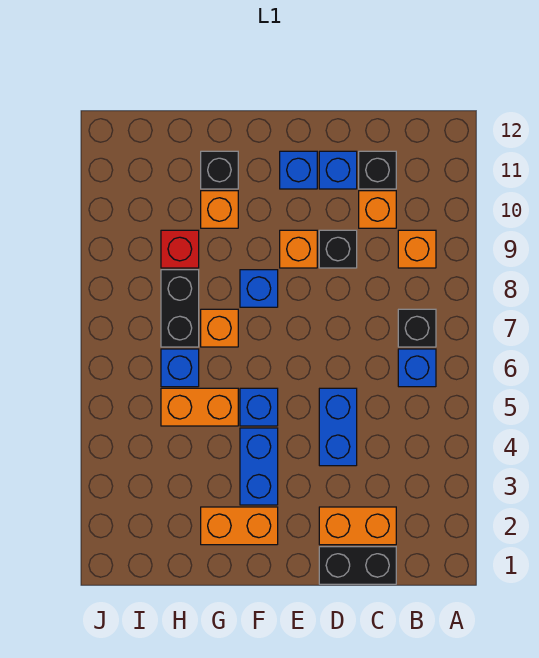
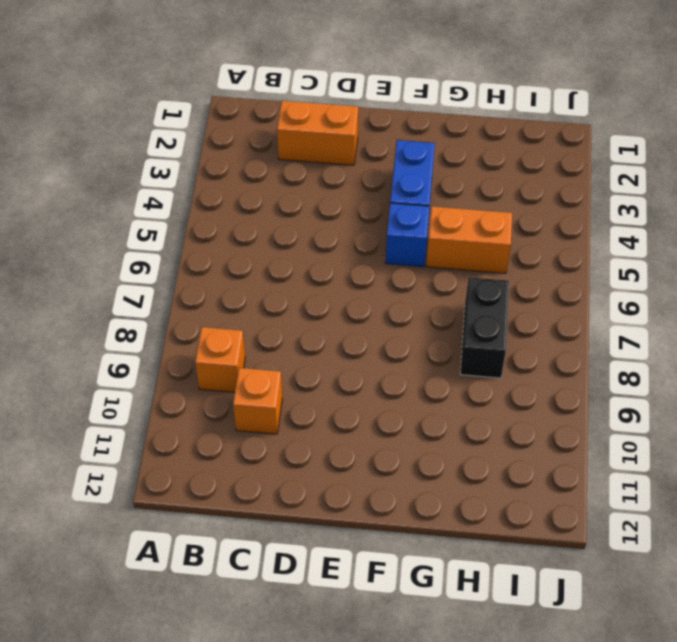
none -> blue 1x1 brick [398,349,436,387]
none -> black 1x1 brick [398,309,436,347]
none -> black 1x2 brick [319,547,396,584]

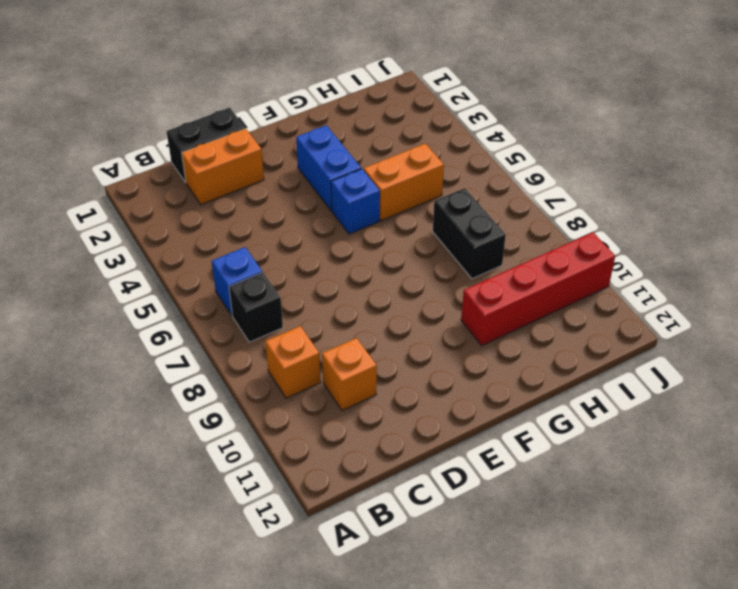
red 1x4 brick [461,232,615,345] -> orange 1x1 brick [201,191,238,228]
none -> black 1x1 brick [359,151,396,189]
none -> blue 1x2 brick [319,388,357,466]
none -> black 1x1 brick [319,230,357,268]

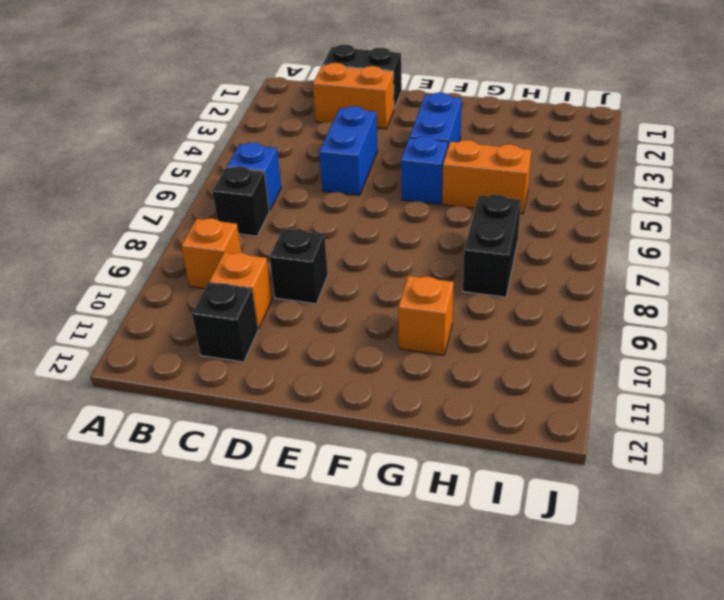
none -> blue 1x1 brick [319,151,357,189]
none -> orange 1x1 brick [280,230,317,268]
none -> blue 1x1 brick [280,151,317,189]

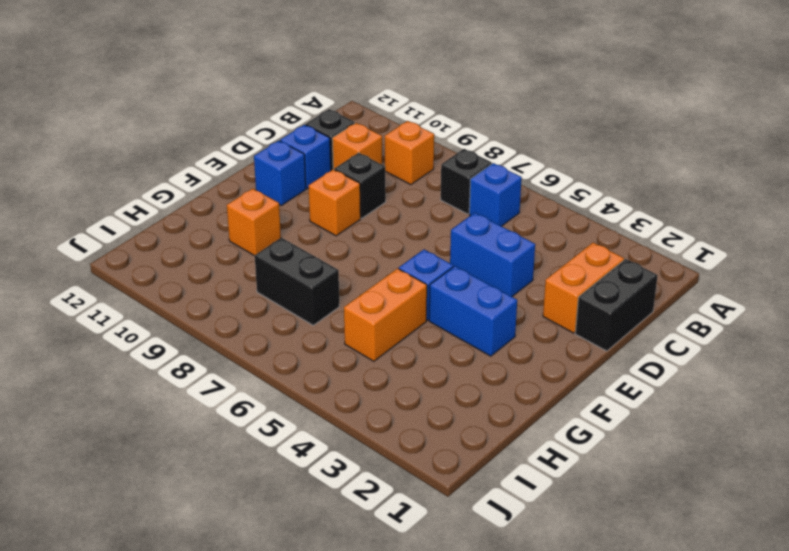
none -> orange 1x2 brick [201,507,278,545]
none -> blue 1x1 brick [240,270,278,307]
none -> orange 1x1 brick [201,309,238,347]

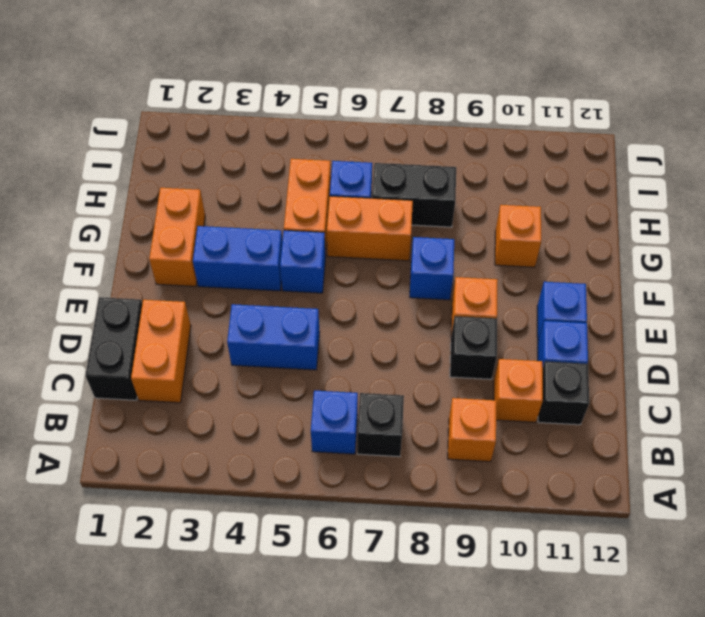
orange 1x2 brick [327,196,413,261] -> orange 1x1 brick [201,309,238,347]
none -> black 1x1 brick [201,151,238,189]
none -> red 1x1 brick [161,230,199,268]

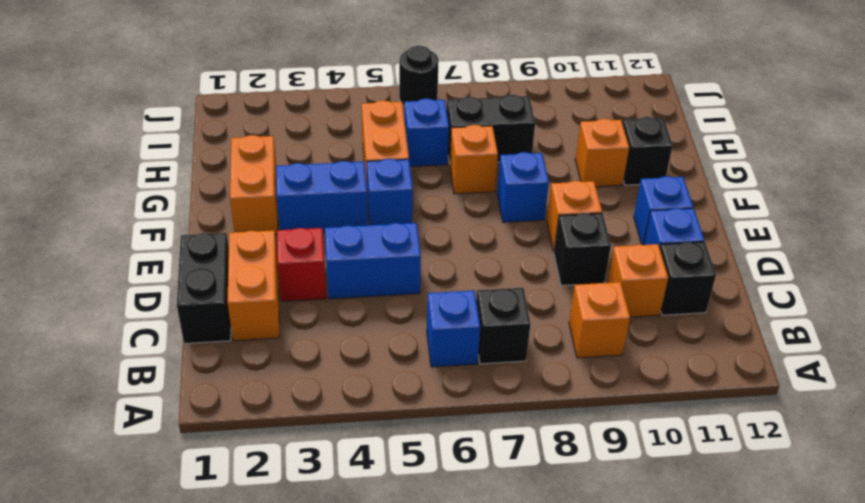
red 1x1 brick [277,228,326,301] -> red 1x1 brick moved to [161,230,199,268]
black 1x1 round brick [399,46,439,106] -> none

